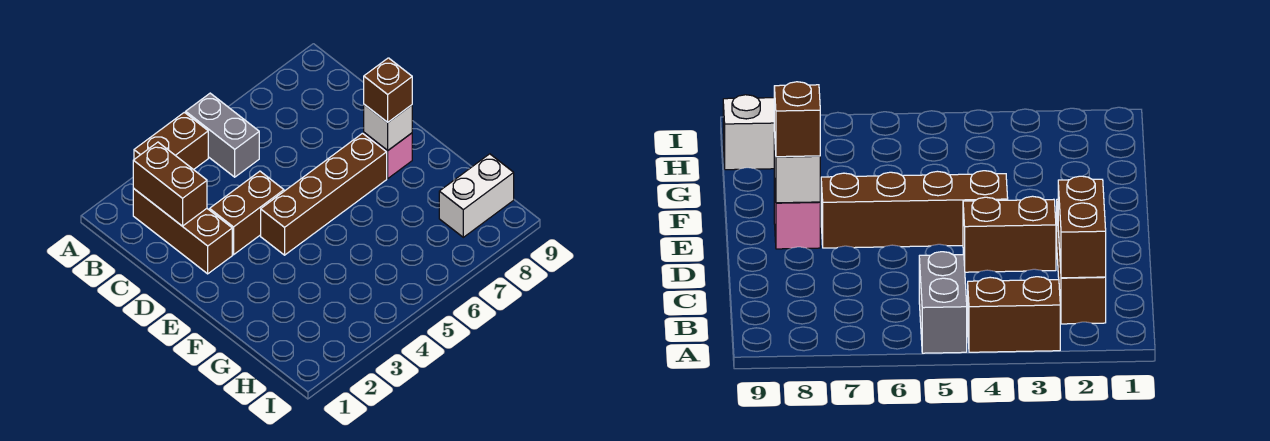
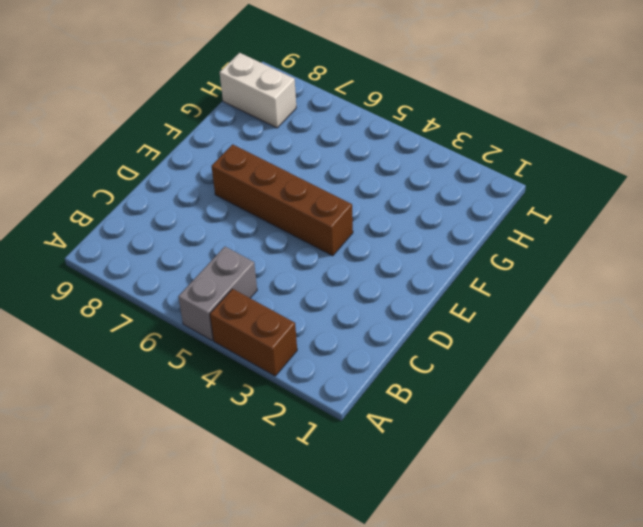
none -> brown 1x3 brick [133,189,232,274]
none -> brown 1x2 brick [210,171,284,255]

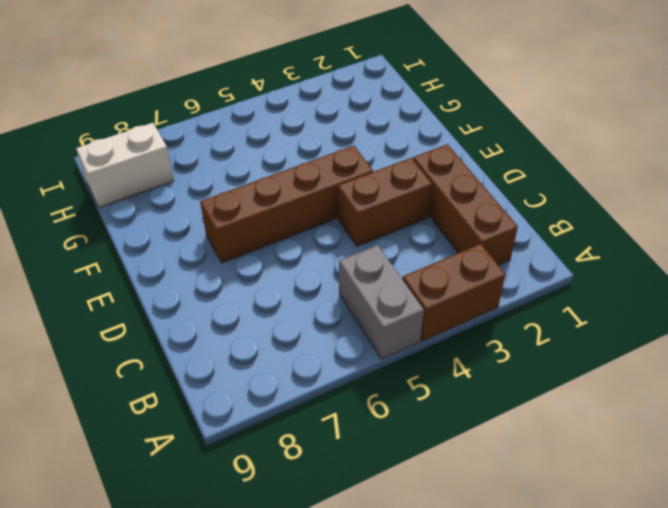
none -> pink 1x1 brick [364,133,412,178]
none -> brown 1x2 brick [133,142,207,226]

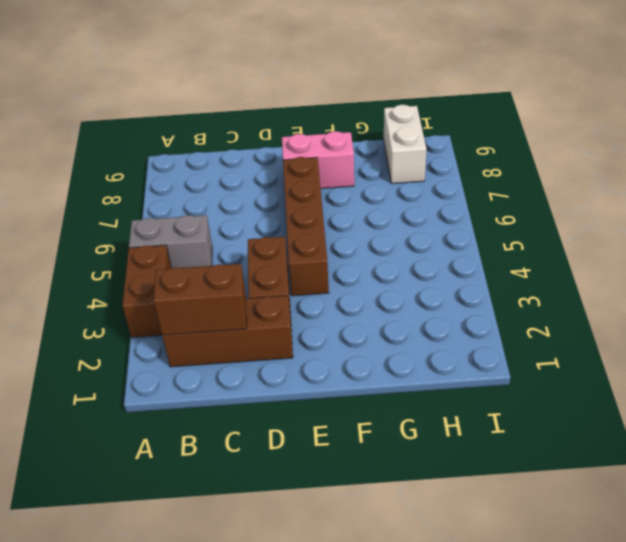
pink 1x2 brick [282,131,354,189] -> pink 1x1 brick [364,133,412,178]
none -> white 1x1 brick [364,105,412,150]
none -> brown 1x1 brick [364,58,412,122]

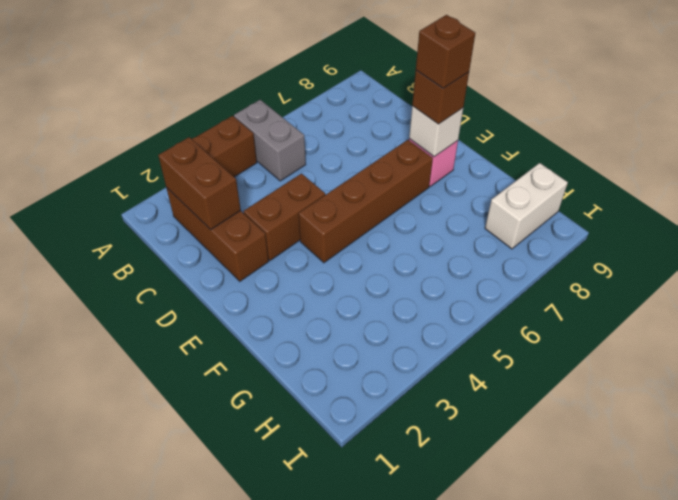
brown 1x1 brick [416,15,475,88] -> none

